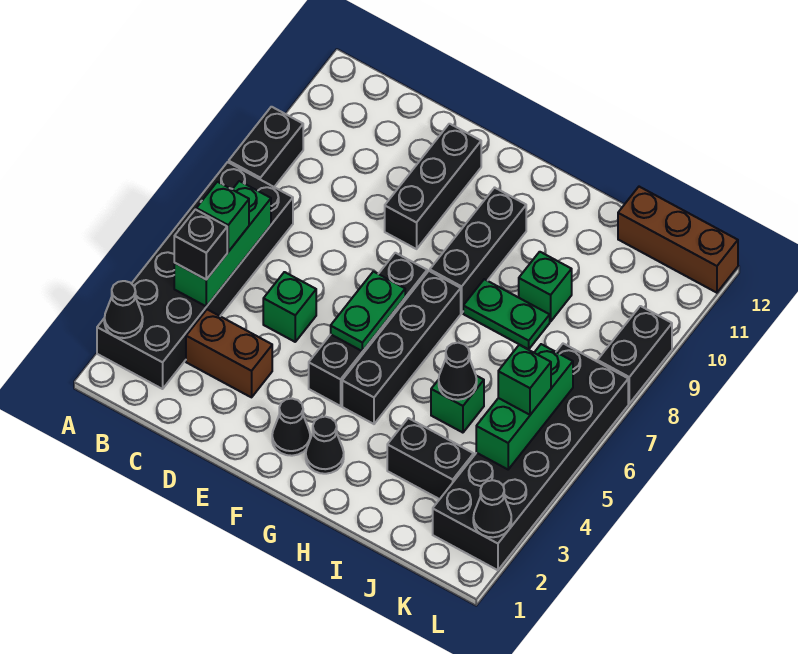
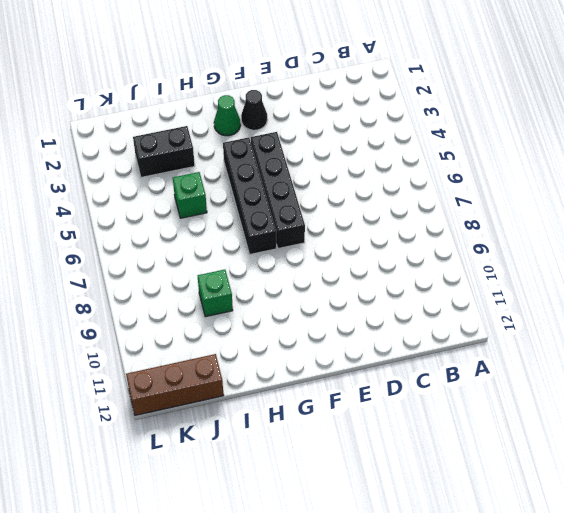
green 1x1 cone [214,95,241,136] -> black 1x1 cone [306,417,344,474]
none -> black 2x6 brick [97,162,293,389]
none -> black 1x2 brick [229,107,303,187]
none -> brown 1x2 brick [186,309,272,397]

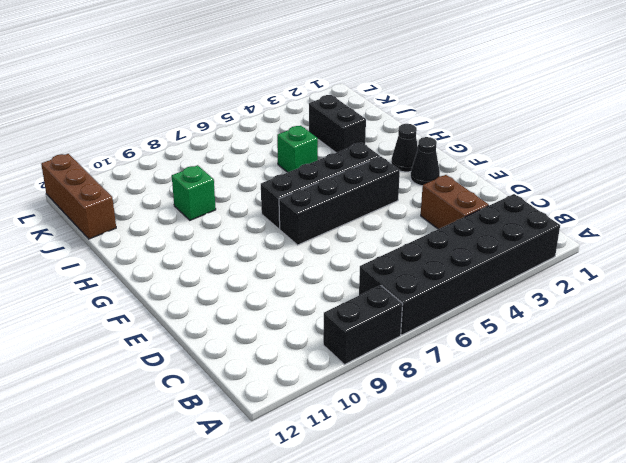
none -> green 1x1 brick [263,272,316,342]
none -> black 1x3 brick [385,124,481,249]
none -> black 1x3 brick [430,188,526,313]

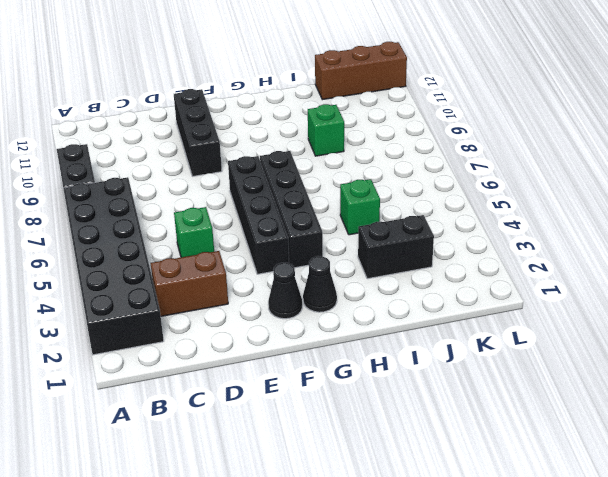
none -> black 1x3 brick [430,188,526,313]
none -> green 1x2 plate [463,279,550,349]
none -> black 2x6 brick [433,344,628,570]

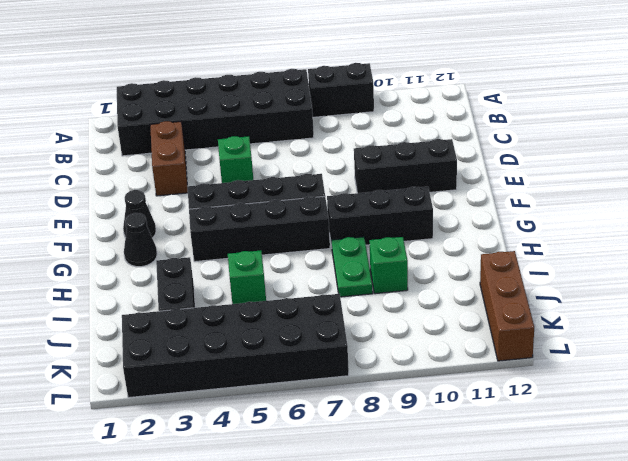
none -> black 1x2 brick [597,306,672,403]
none -> black 1x1 cone [104,281,143,338]
none -> green 1x3 brick [174,181,271,307]

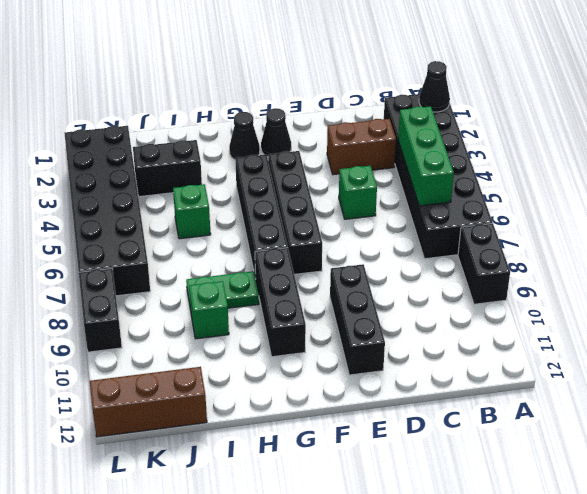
none -> green 1x2 plate [331,271,405,351]
none -> black 1x1 cone [439,343,477,400]
none -> green 1x3 brick [476,344,573,469]

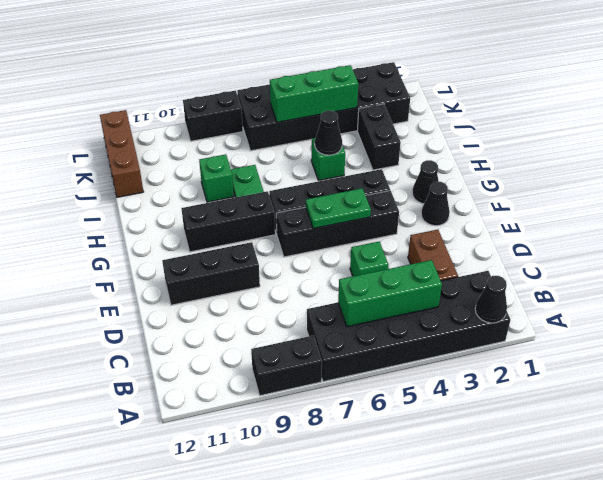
none -> black 1x1 cone [473,480,511,537]
none -> black 1x1 brick [174,210,227,280]
none -> green 1x1 brick [196,182,249,252]

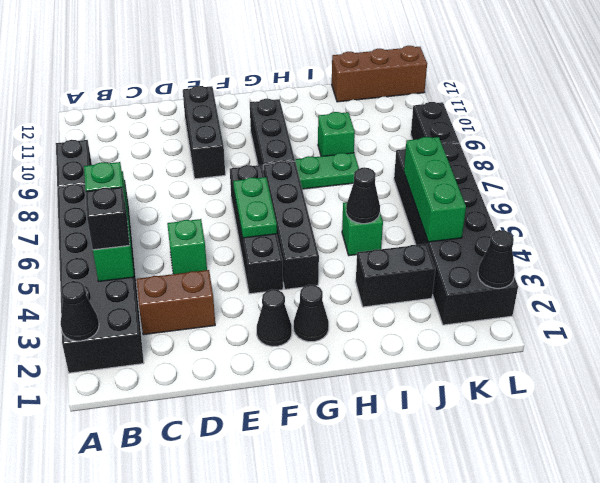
none -> green 1x1 brick [498,345,551,415]

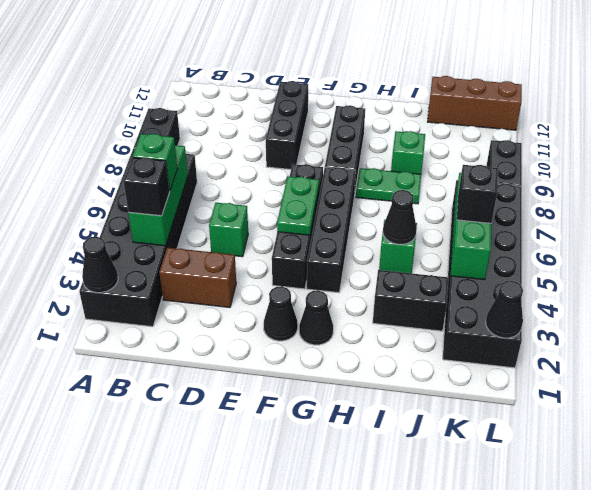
black 1x1 brick [457,165,498,223] -> green 1x1 brick [498,345,551,415]

